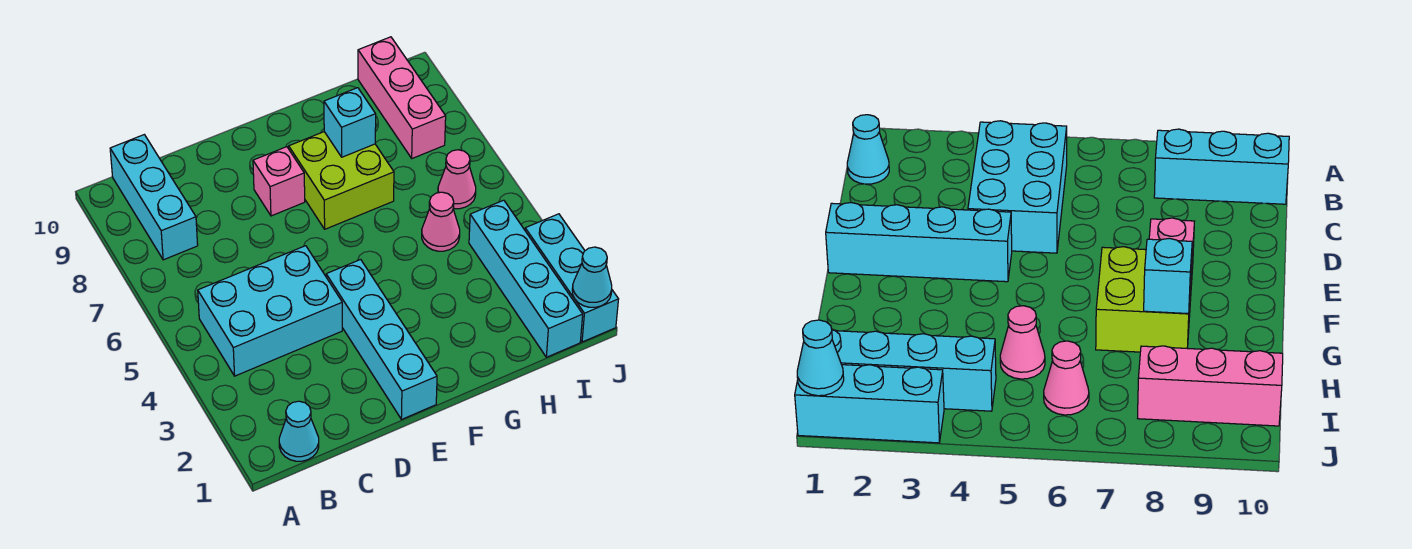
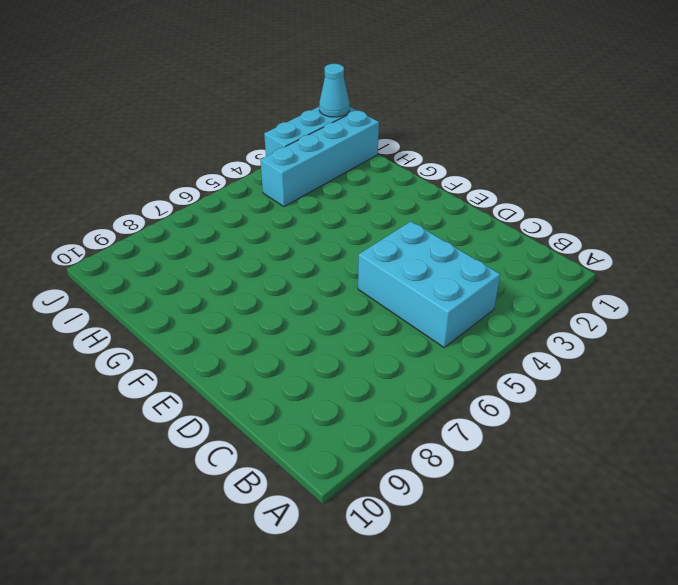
none -> cyan 1x1 cone [279,401,319,461]
none -> cyan 1x3 brick [110,135,198,260]
none -> cyan 1x4 brick [326,260,437,419]

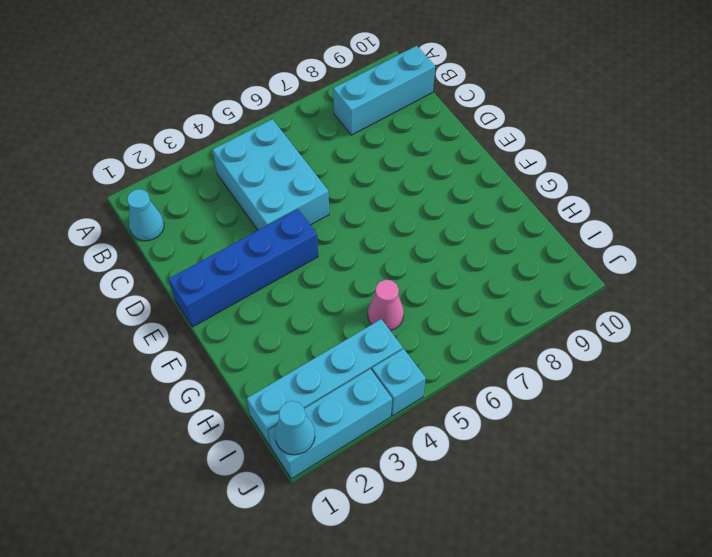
blue 1x4 brick [169,209,318,327] -> cyan 1x4 brick [326,260,437,419]
cyan 1x1 brick [372,349,426,416] -> cyan 1x1 brick moved to [324,88,376,157]
none -> pink 1x1 brick [253,147,305,216]
none -> lime 2x2 brick [289,132,394,229]
none -> pink 1x1 cone [438,150,476,209]

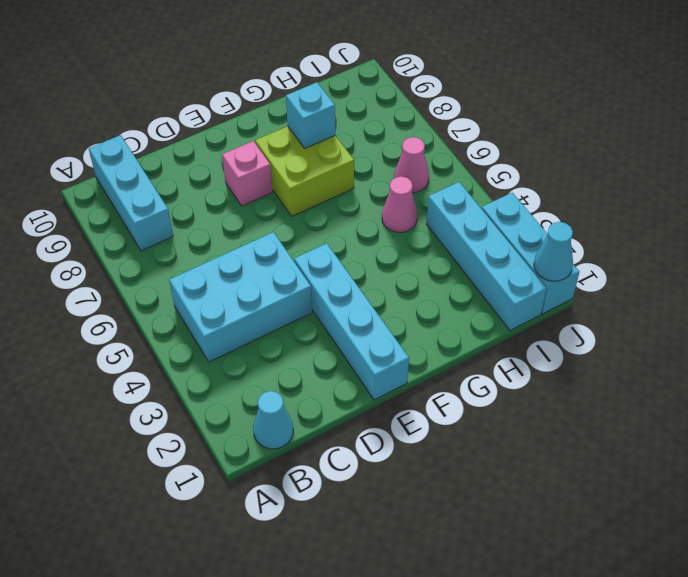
none -> pink 1x3 brick [358,37,446,158]

